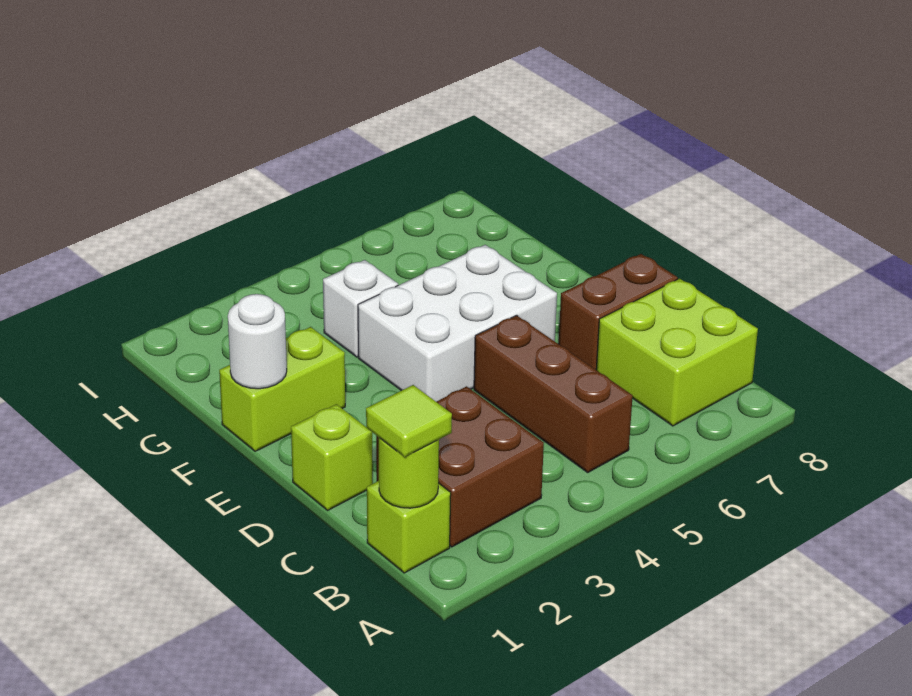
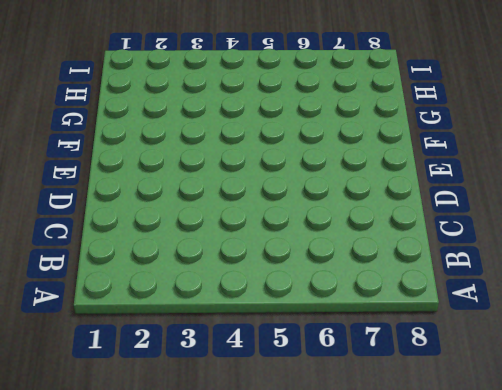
none -> lime 1x1 brick [367,481,451,573]
none -> brown 2x2 brick [376,386,544,547]
none -> brown 1x3 brick [474,315,633,472]

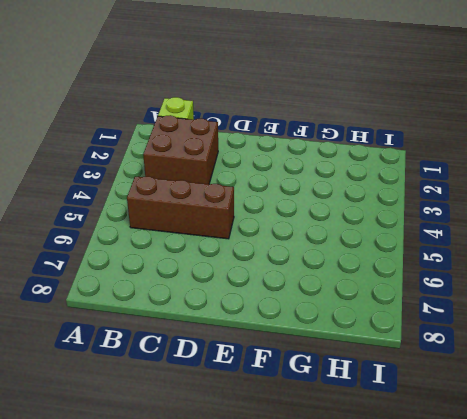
none -> lime 2x2 brick [596,279,758,426]
none -> lime 1x1 brick [291,404,373,510]
none -> brown 1x2 brick [559,254,678,370]

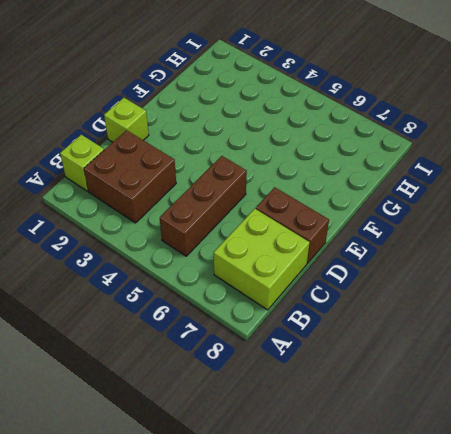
none -> white 2x3 brick [358,245,557,402]
none -> lime 1x2 brick [219,327,345,451]
none -> white 1x1 brick [323,260,398,357]

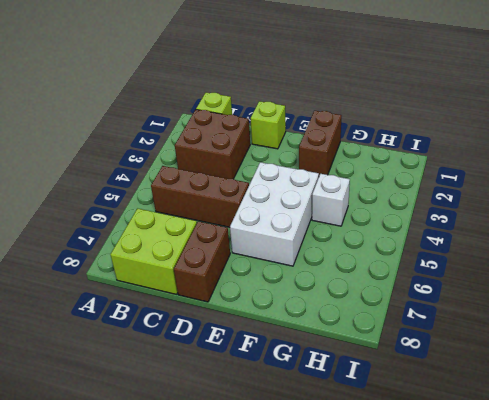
brown 1x2 brick [299,111,342,176] -> lime 1x2 brick [219,327,345,451]
none -> lime 1x1 round brick [379,438,439,508]
none -> white 1x1 round brick [228,294,287,389]
none -> lime 1x1 tile [366,385,452,457]

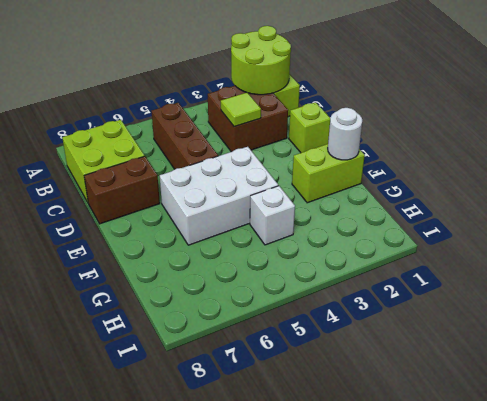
lime 2x2 round brick [231,26,291,95] -> lime 1x1 round brick [379,438,439,508]
lime 1x1 tile [221,93,261,127] -> lime 1x1 tile moved to [366,385,452,457]

